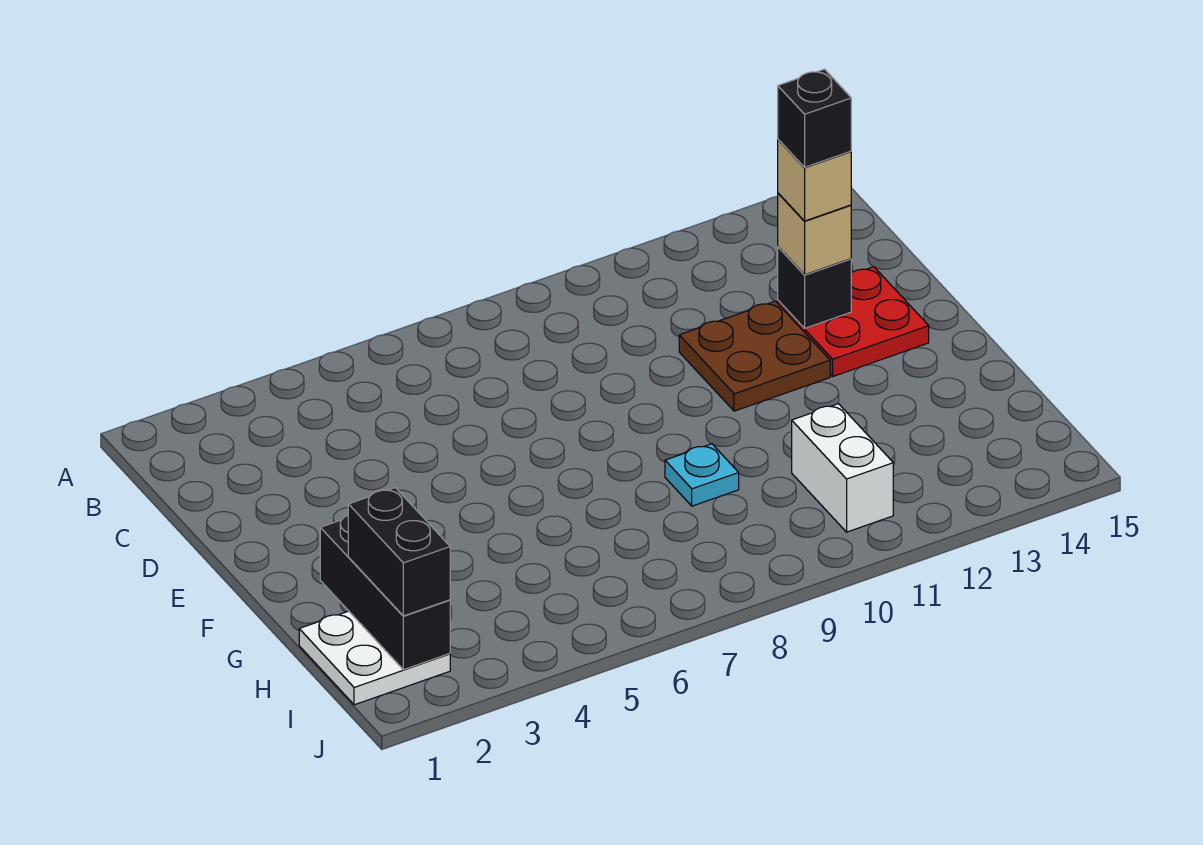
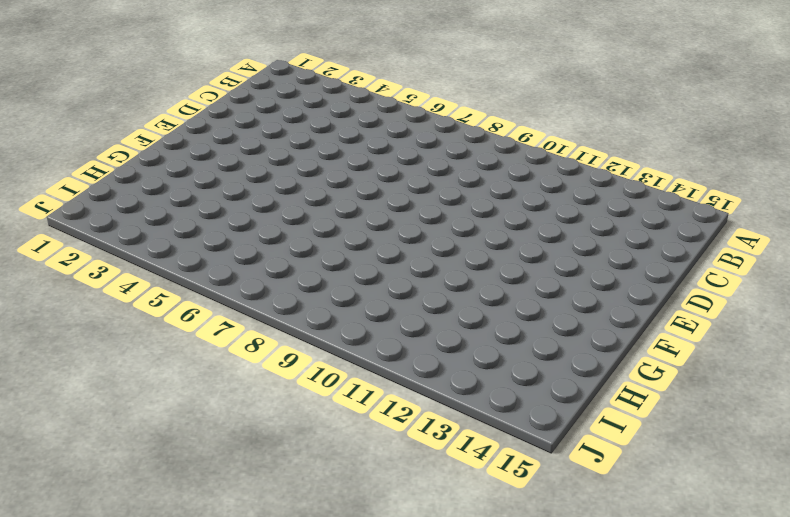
none -> brown 2x2 plate [679,301,830,411]
none -> red 2x2 plate [778,267,929,376]

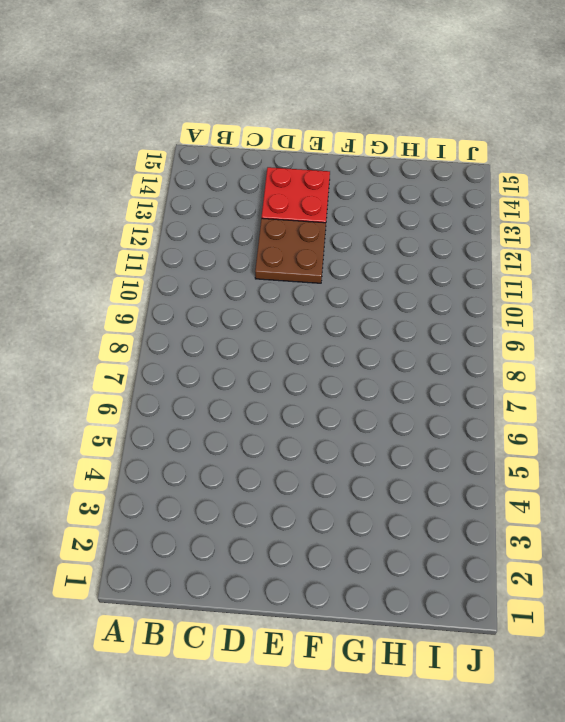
none -> cyan 1x1 plate [665,444,739,506]
none -> white 2x2 plate [299,611,450,705]

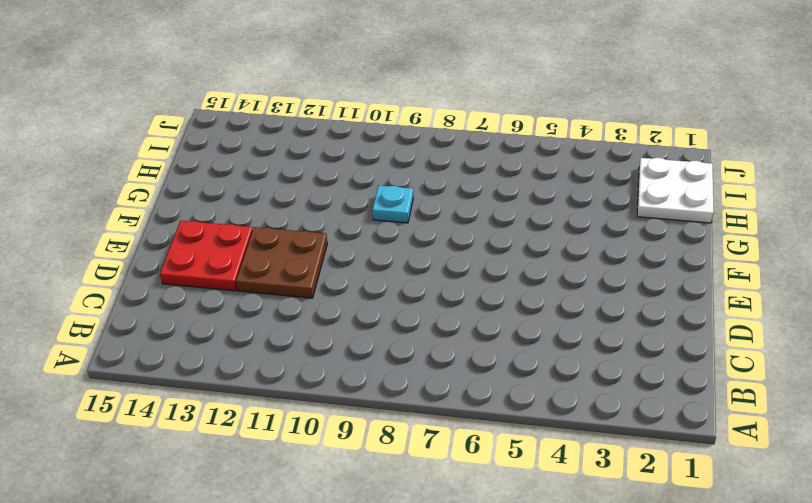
none -> white 1x2 brick [792,404,893,532]
none -> black 1x1 brick [778,247,851,328]

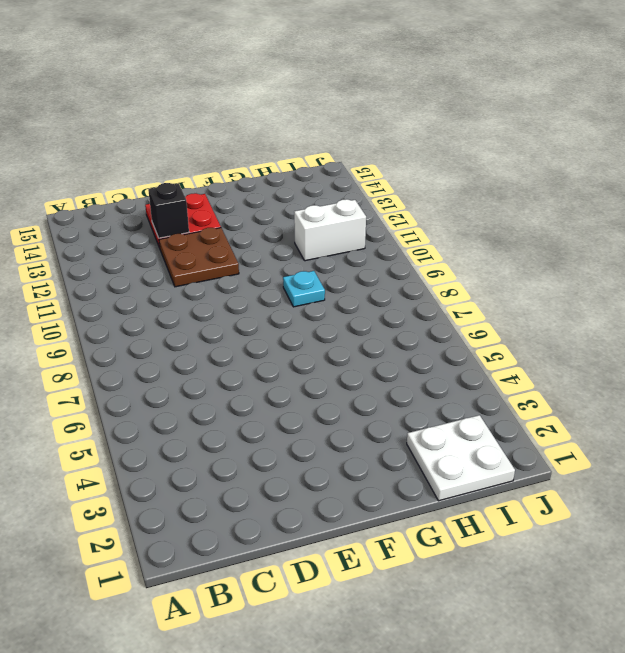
none -> black 1x3 brick [320,516,450,670]
none -> tan 1x1 brick [777,193,851,275]

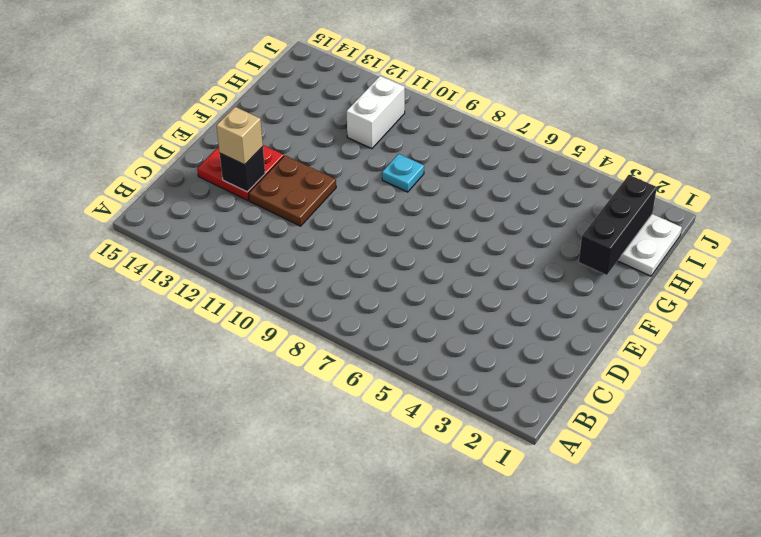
none -> black 1x2 brick [348,488,450,616]
none -> tan 1x1 brick [778,140,851,221]

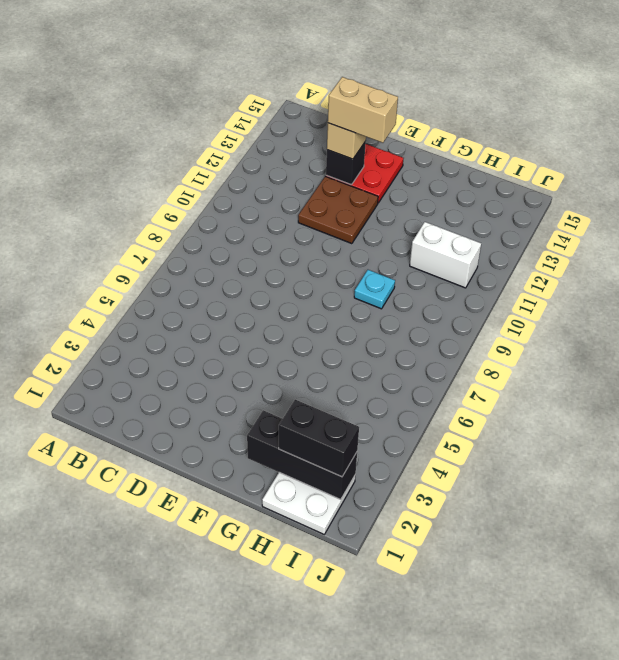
tan 1x2 brick [328,77,398,143] -> tan 1x1 brick [778,140,851,221]
none -> black 1x1 brick [778,69,851,167]

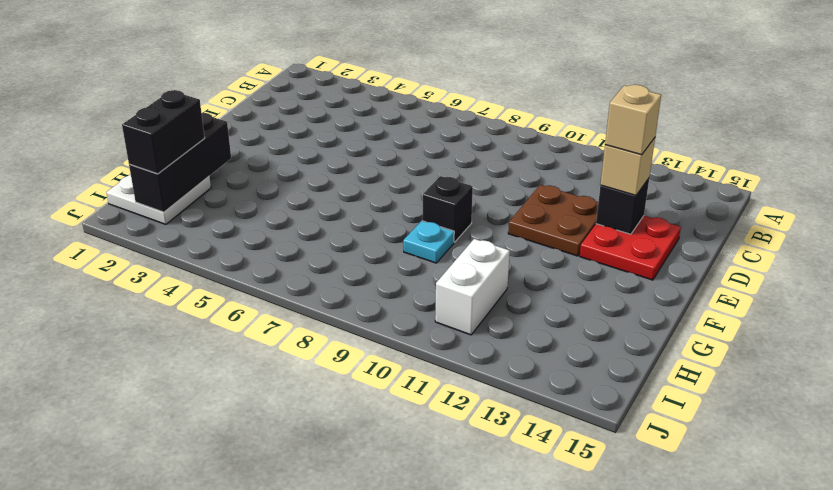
black 1x1 brick [422,176,473,242] -> black 1x1 brick moved to [778,69,851,167]

